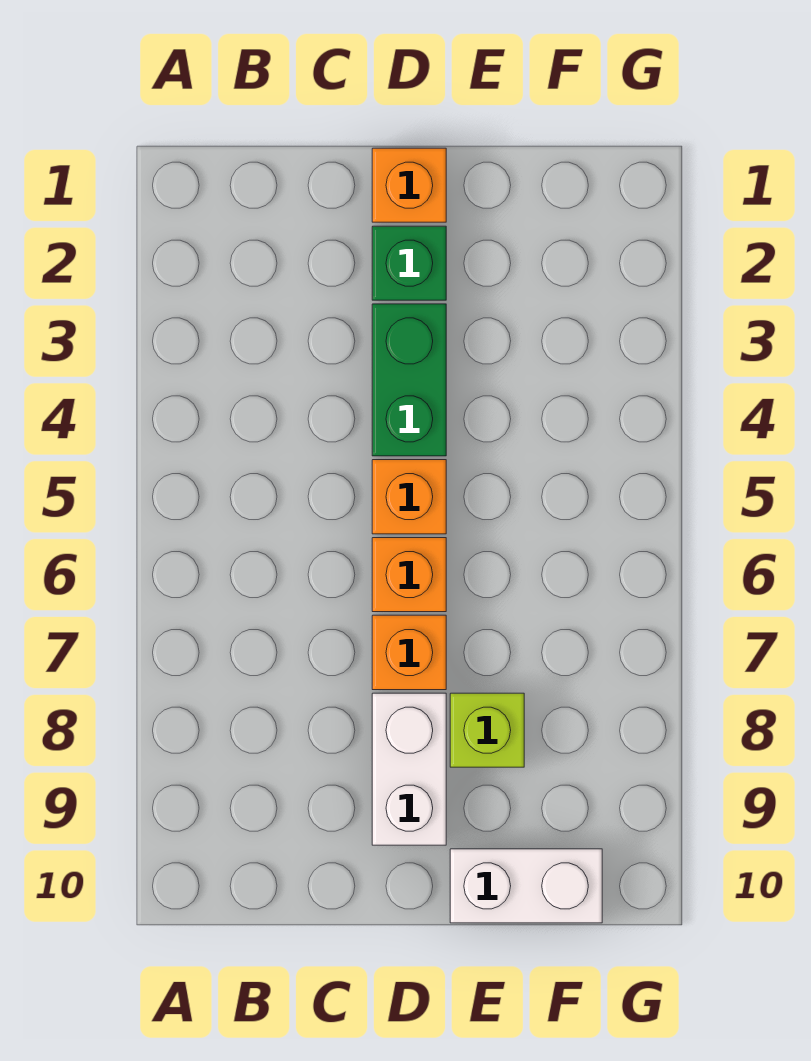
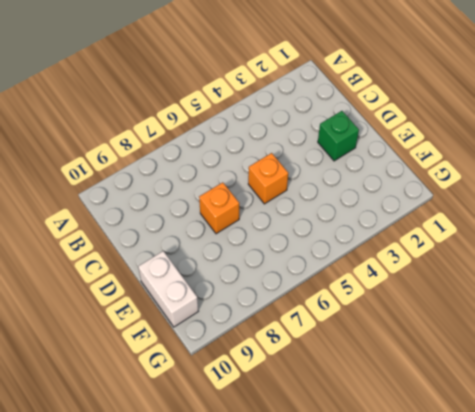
none -> orange 1x1 brick [372,148,446,222]
none -> green 1x2 brick [372,304,446,456]

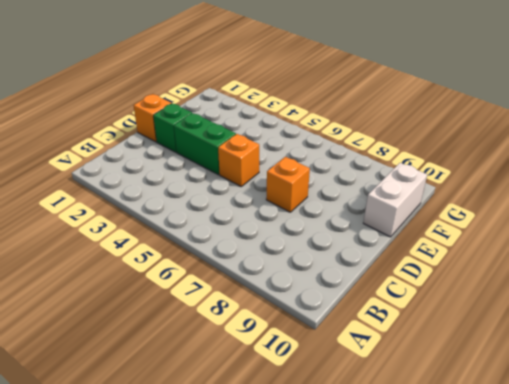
none -> orange 1x1 brick [372,538,446,612]
none -> white 1x2 brick [372,693,446,845]

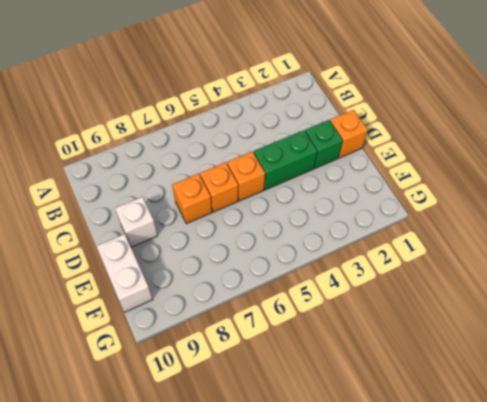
white 1x1 brick [115,197,158,247] -> white 1x2 brick [372,693,446,845]
none -> lime 1x1 brick [450,693,524,767]

